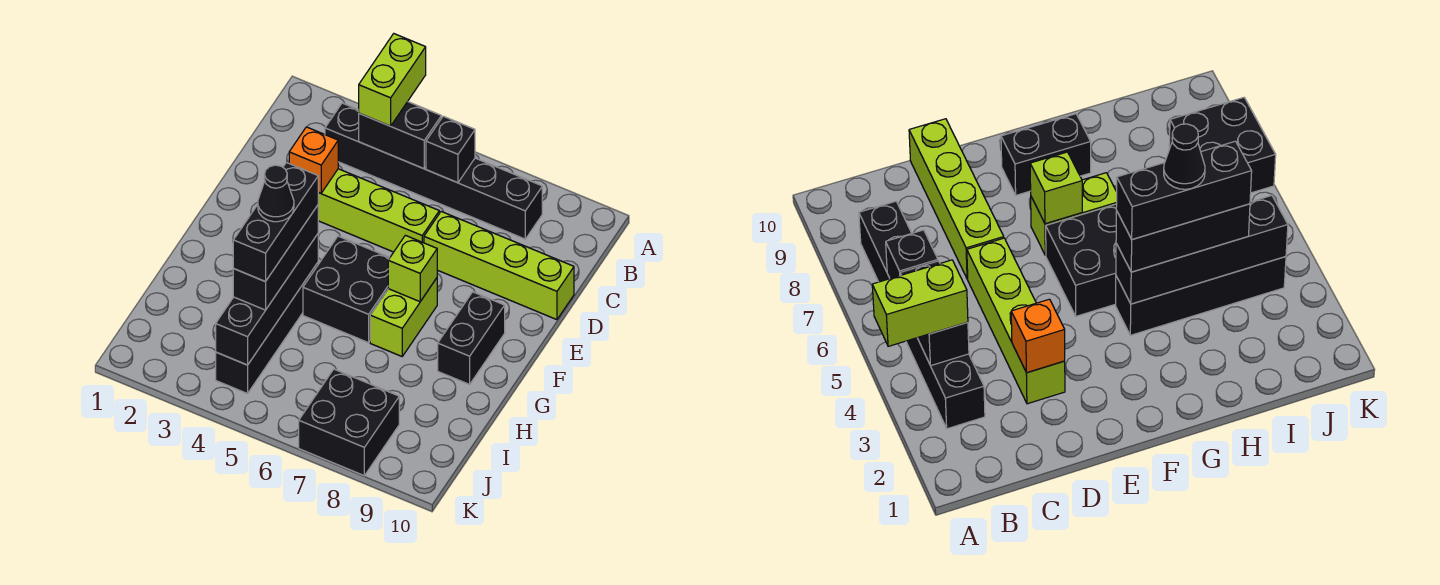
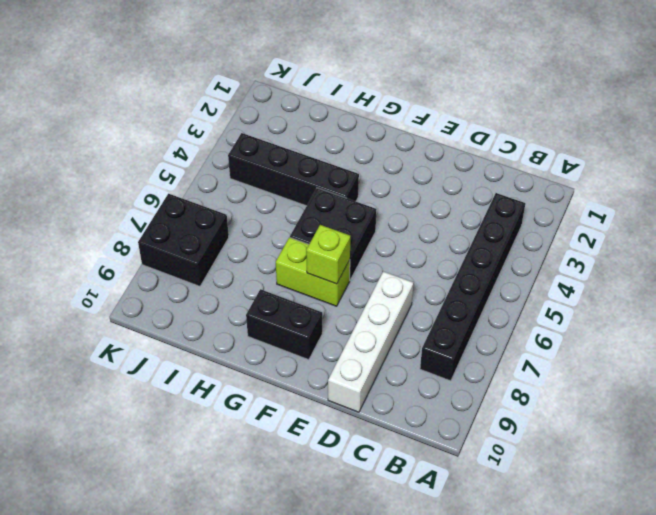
white 1x4 brick [328,272,413,412] -> lime 1x4 brick [424,212,574,320]
none -> lime 1x4 brick [318,169,439,252]
none -> black 1x2 brick [359,102,441,169]
none -> black 1x1 brick [426,116,475,183]

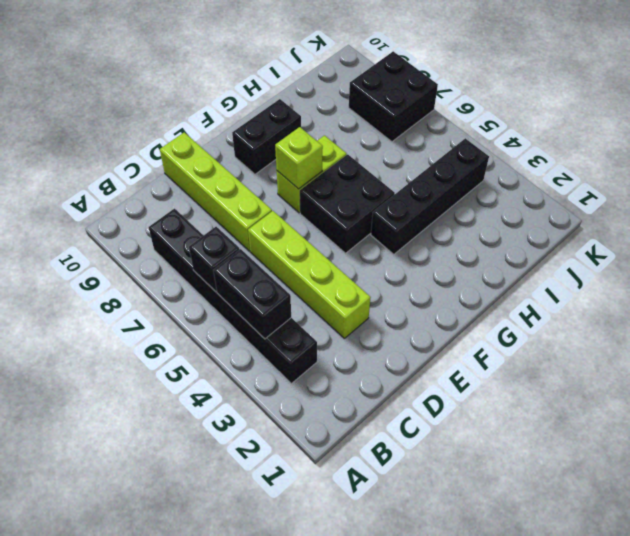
none -> orange 1x1 brick [289,127,338,193]
none -> black 1x4 brick [216,234,318,365]
none -> lime 1x2 brick [359,34,426,126]

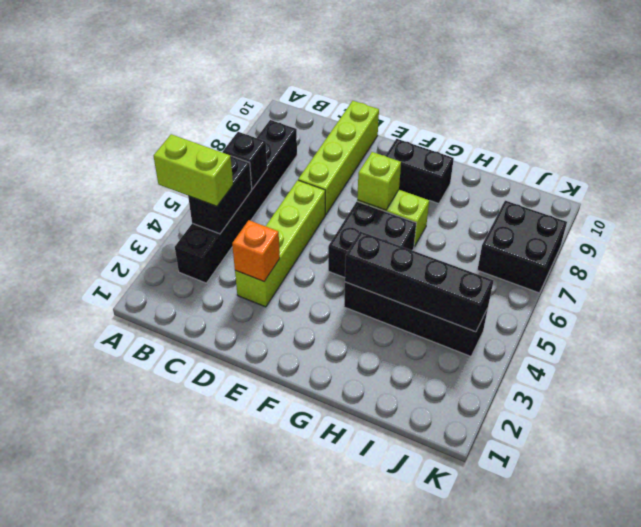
none -> black 1x3 brick [233,205,318,310]
none -> black 1x3 brick [233,163,319,282]
none -> black 1x1 cone [258,165,294,222]

